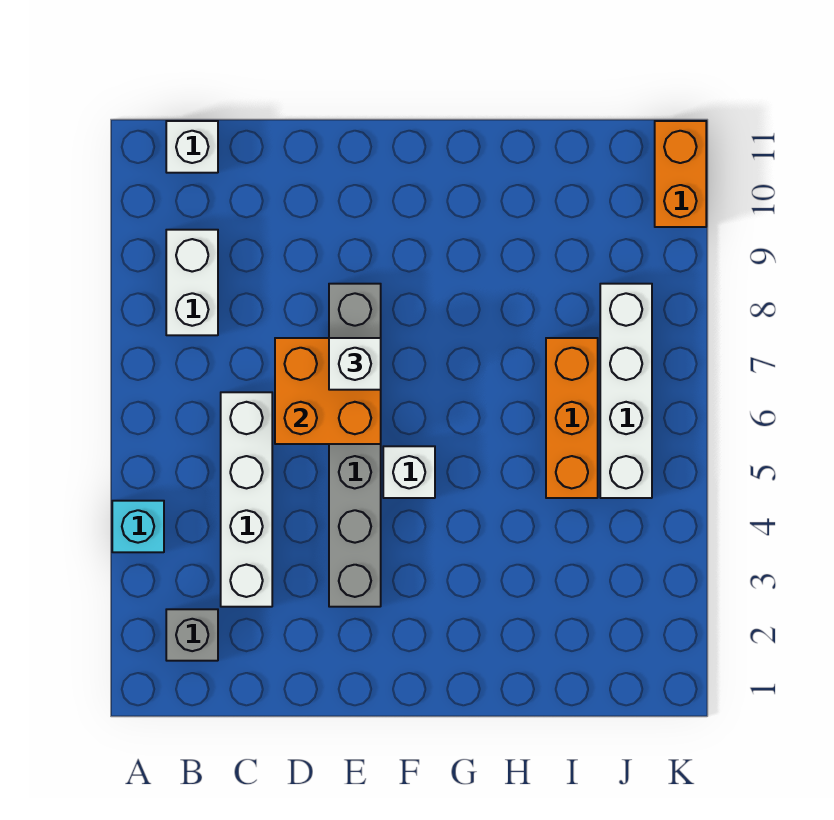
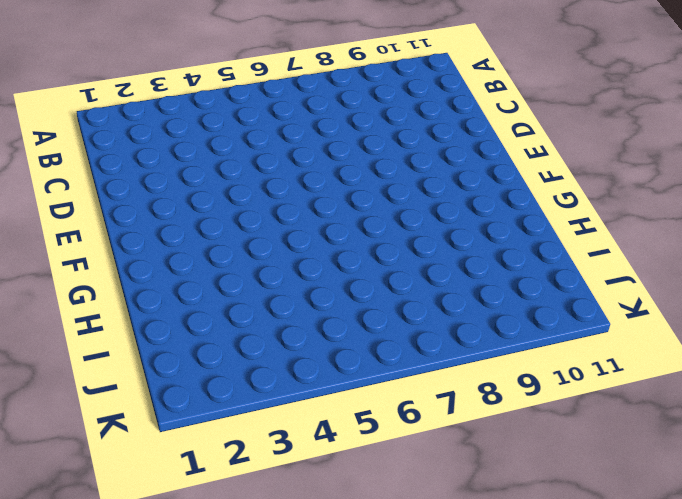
none -> cyan 1x1 brick [112,501,164,552]
none -> grey 1x1 brick [166,609,218,661]
none -> white 1x2 brick [166,230,218,335]

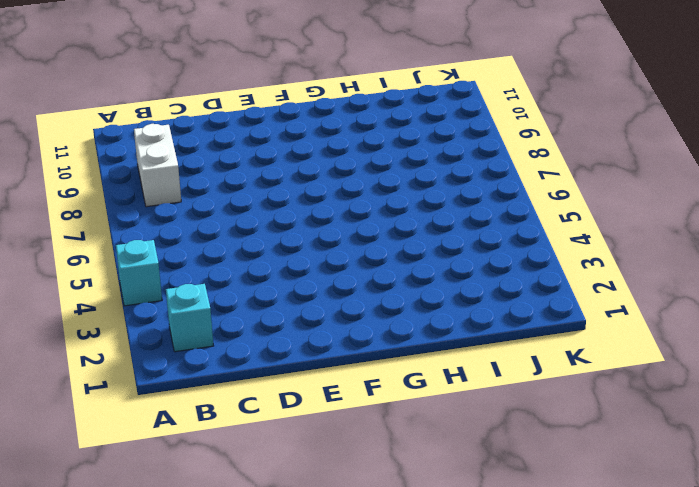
cyan 1x1 brick [166,284,213,352] -> grey 1x1 brick [166,609,218,661]
none -> white 1x1 brick [166,121,218,173]
none -> white 1x4 brick [221,392,272,607]
none -> grey 1x6 brick [329,284,381,607]

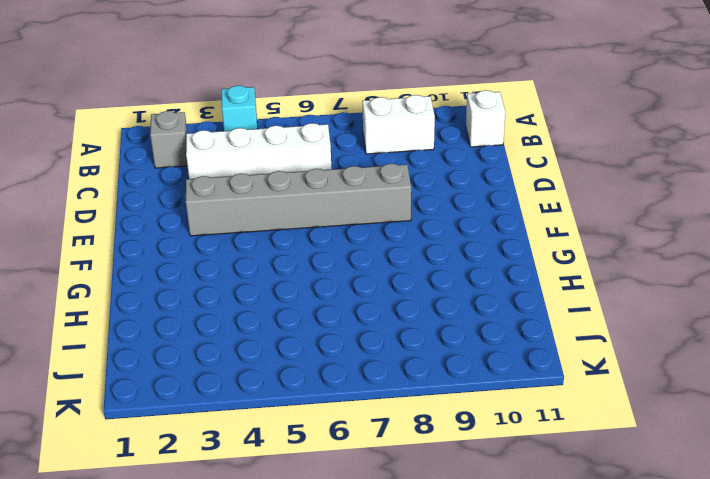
none -> white 1x1 brick [383,446,435,498]
none -> orange 1x3 brick [546,338,598,498]
none -> white 1x4 brick [600,284,652,498]

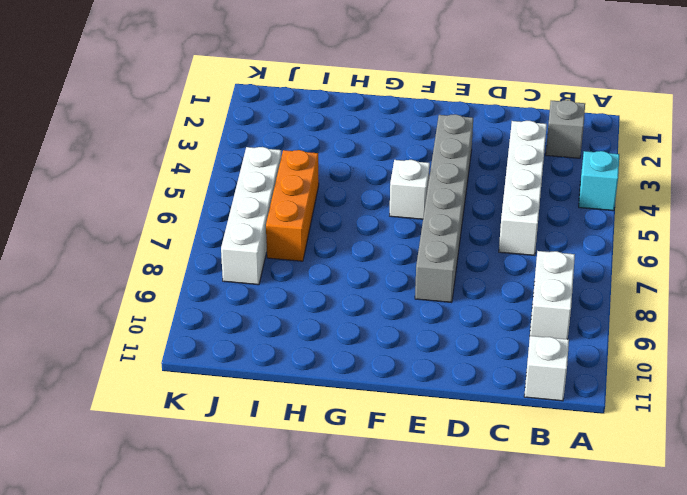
none -> orange 1x2 brick [655,121,706,227]
none -> orange 2x2 brick [275,338,381,444]
none -> white 1x1 brick [329,338,381,390]

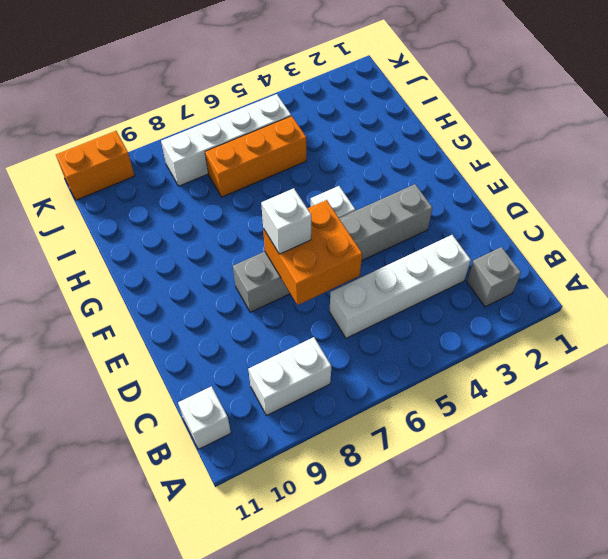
none -> cyan 1x1 brick [112,501,164,552]

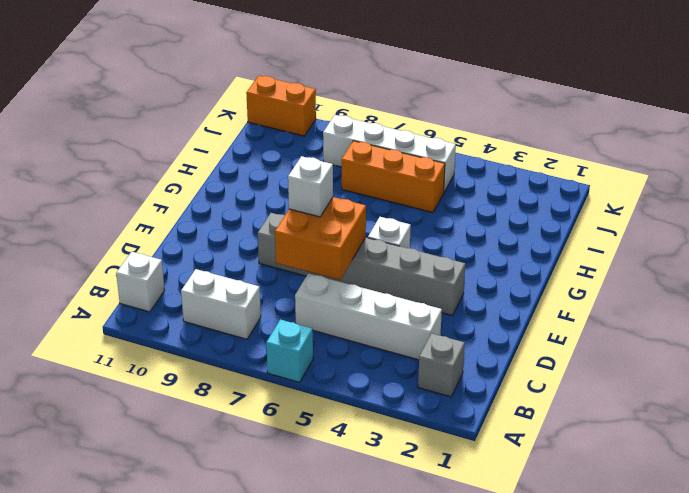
cyan 1x1 brick [266,319,313,382] -> cyan 1x1 brick moved to [112,501,164,552]

